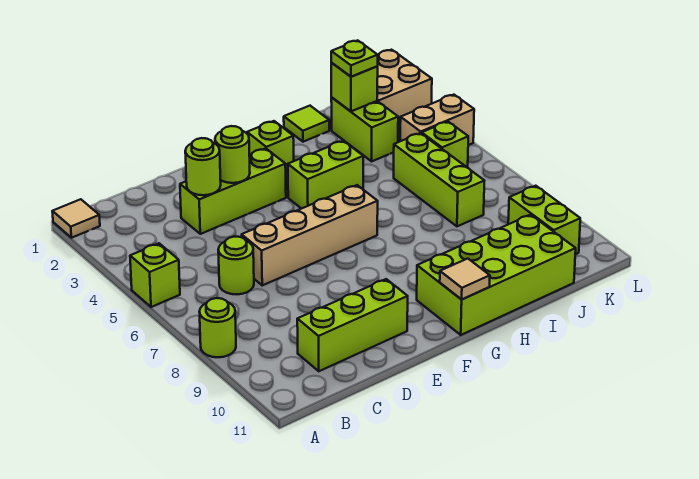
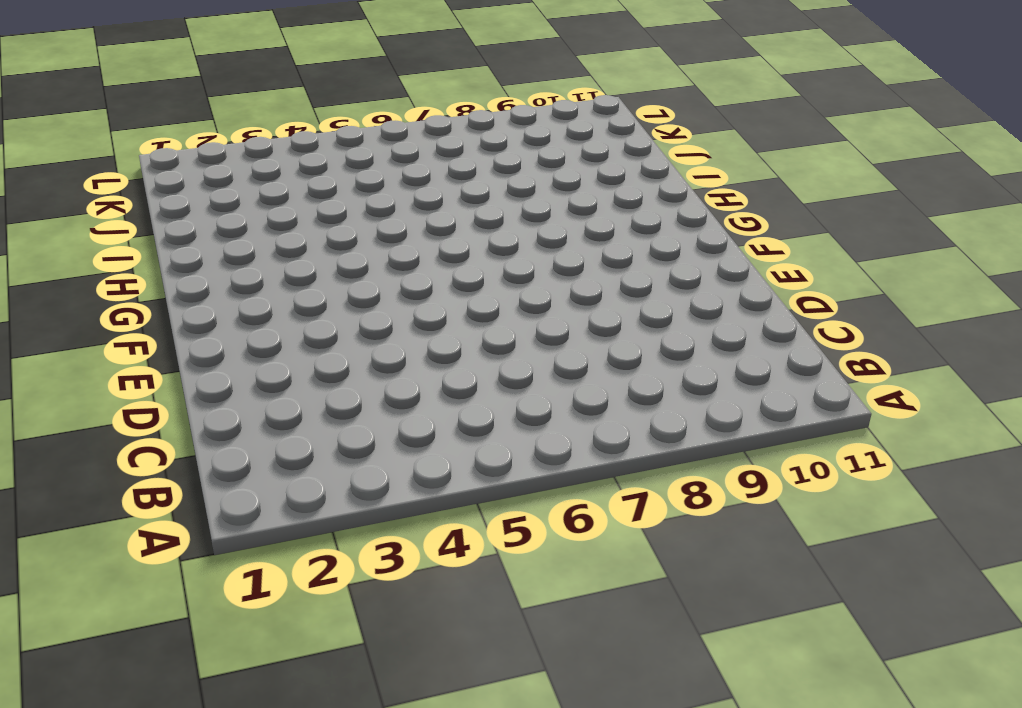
none -> tan 1x1 tile [52,199,100,238]
none -> lime 1x1 brick [130,243,180,307]
none -> lime 1x1 round brick [200,298,236,357]

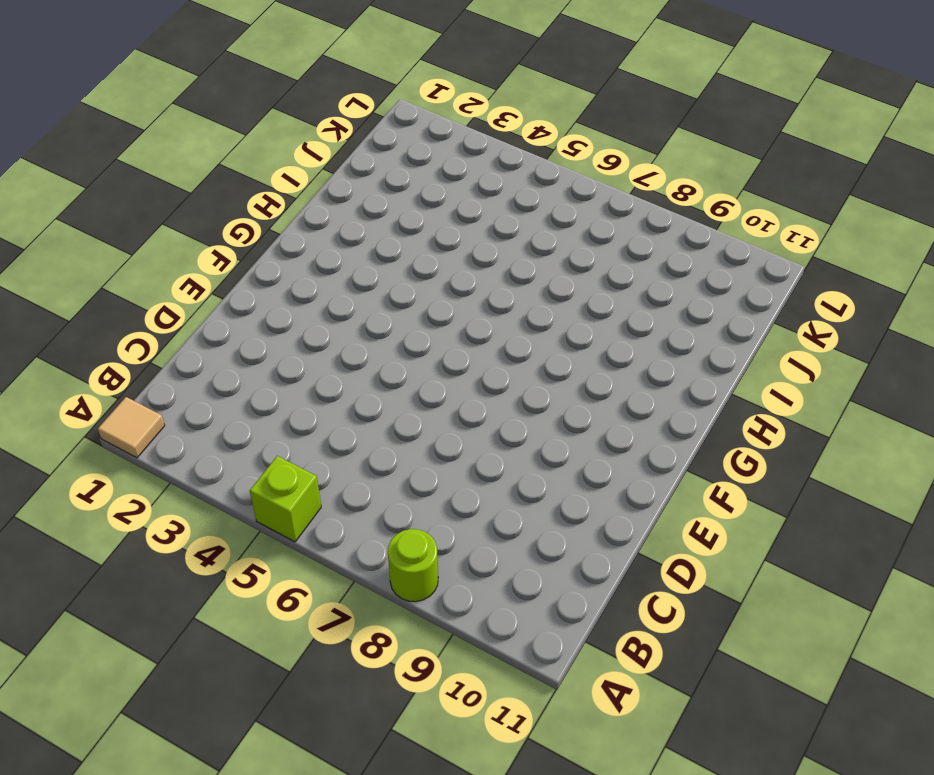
none -> lime 1x1 round brick [218,237,254,294]
none -> lime 1x3 brick [297,279,408,371]
none -> lime 1x3 brick [180,148,286,234]

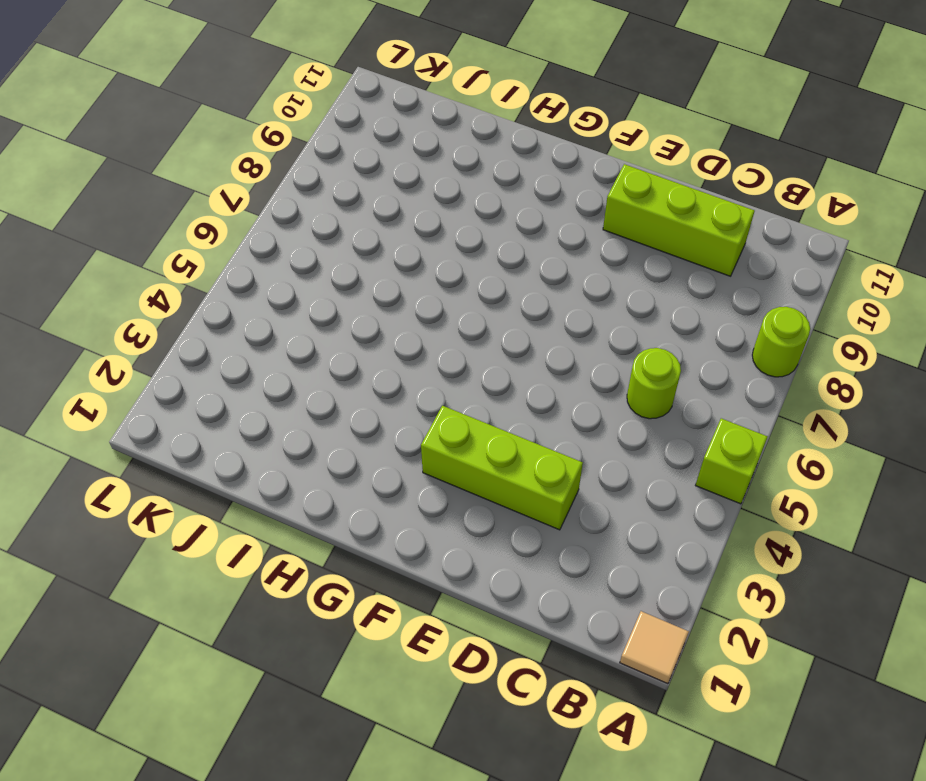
none -> tan 1x4 brick [242,185,378,285]
none -> lime 1x1 brick [247,121,294,173]
none -> lime 1x2 brick [288,141,363,209]

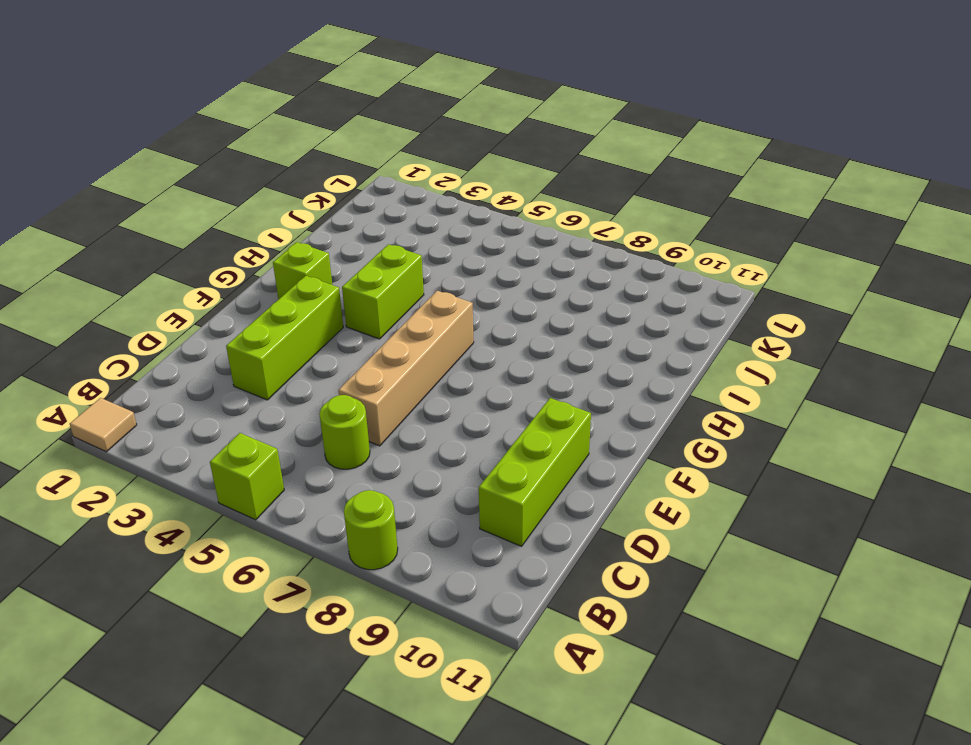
none -> lime 2x4 brick [417,215,576,335]
none -> lime 1x1 tile [284,106,329,142]
none -> lime 1x2 brick [331,98,398,161]

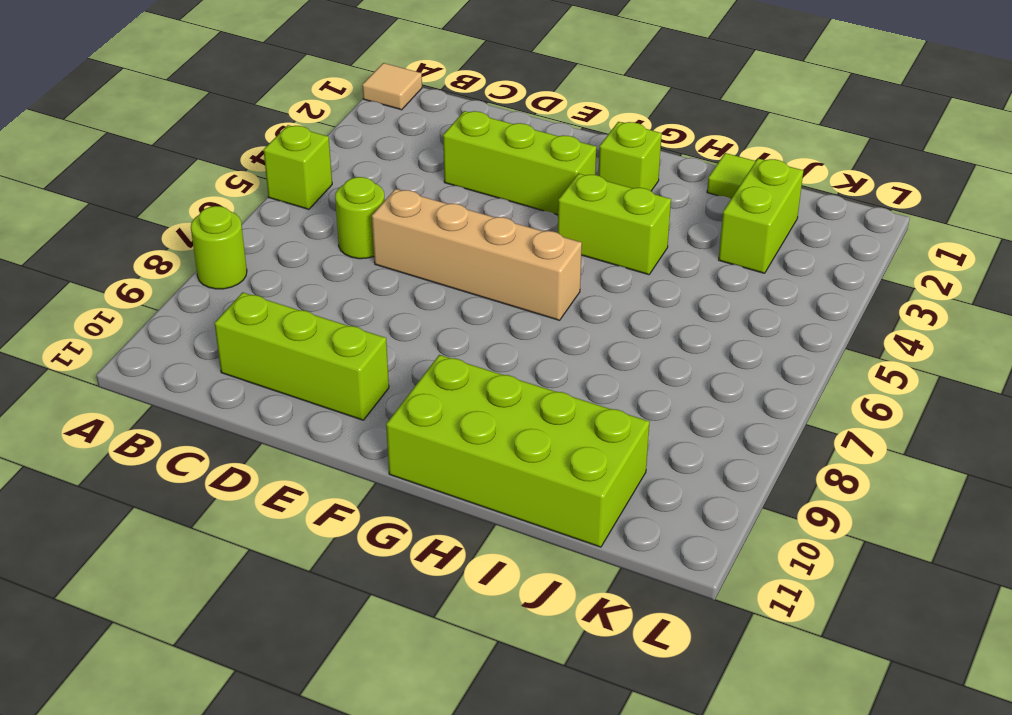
none -> lime 1x3 brick [394,133,484,226]
none -> tan 2x2 brick [377,50,432,126]
none -> tan 1x2 brick [400,95,474,145]

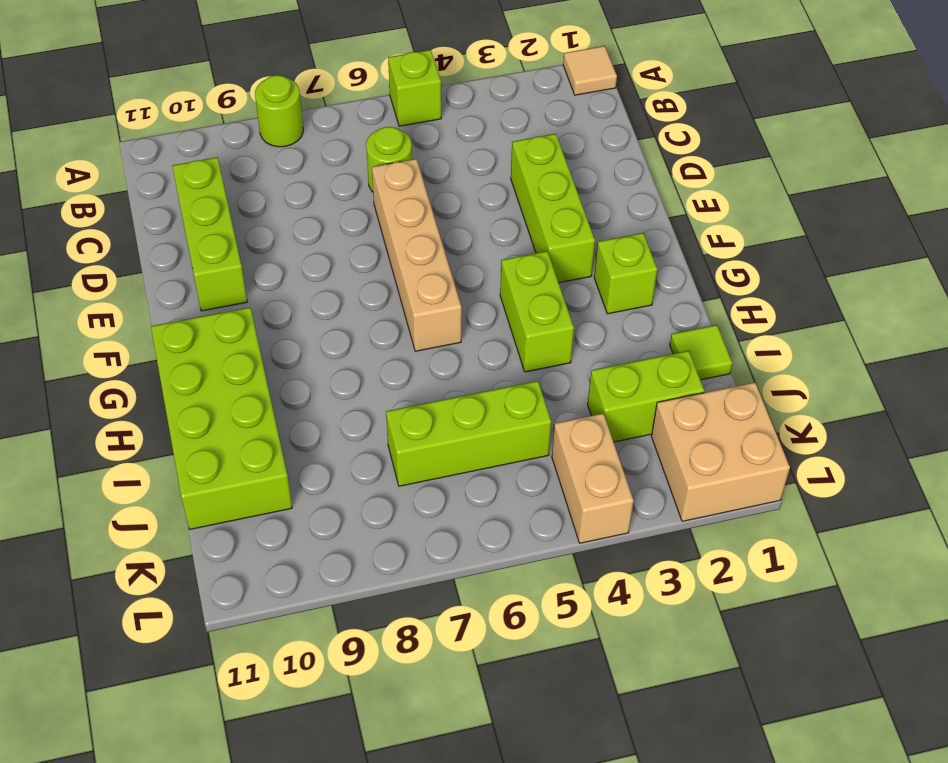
none -> lime 1x1 brick [422,122,468,168]
none -> lime 1x2 brick [508,186,580,254]
none -> lime 1x1 round brick [185,138,221,195]

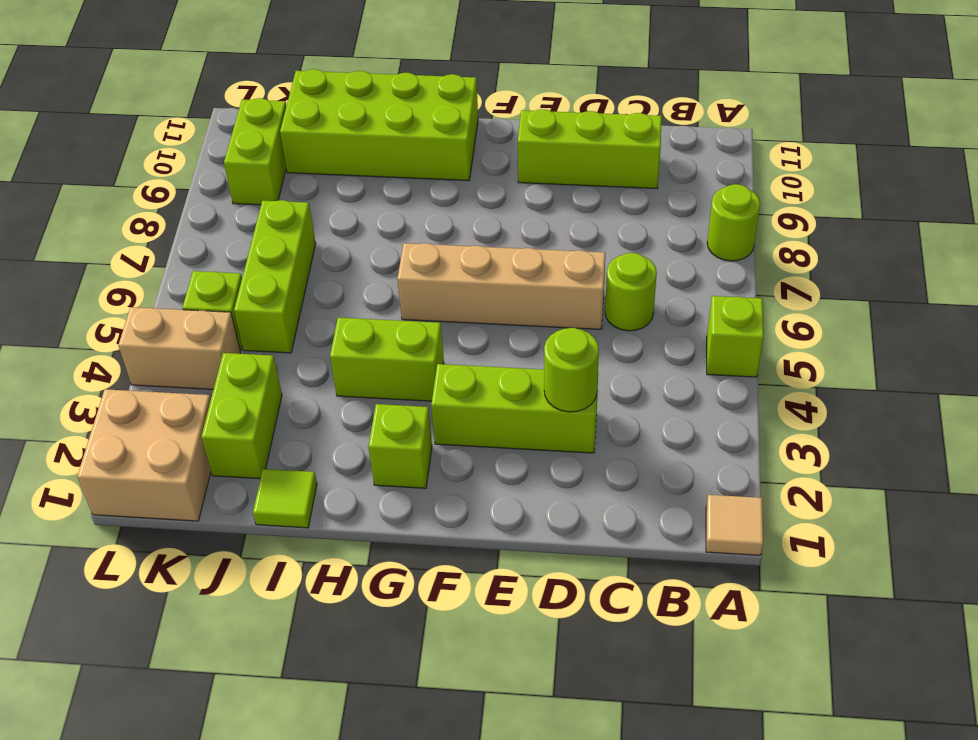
none -> lime 1x1 round brick [215,126,250,183]
none -> tan 1x1 tile [440,259,490,300]
none -> lime 1x1 brick [331,63,378,111]

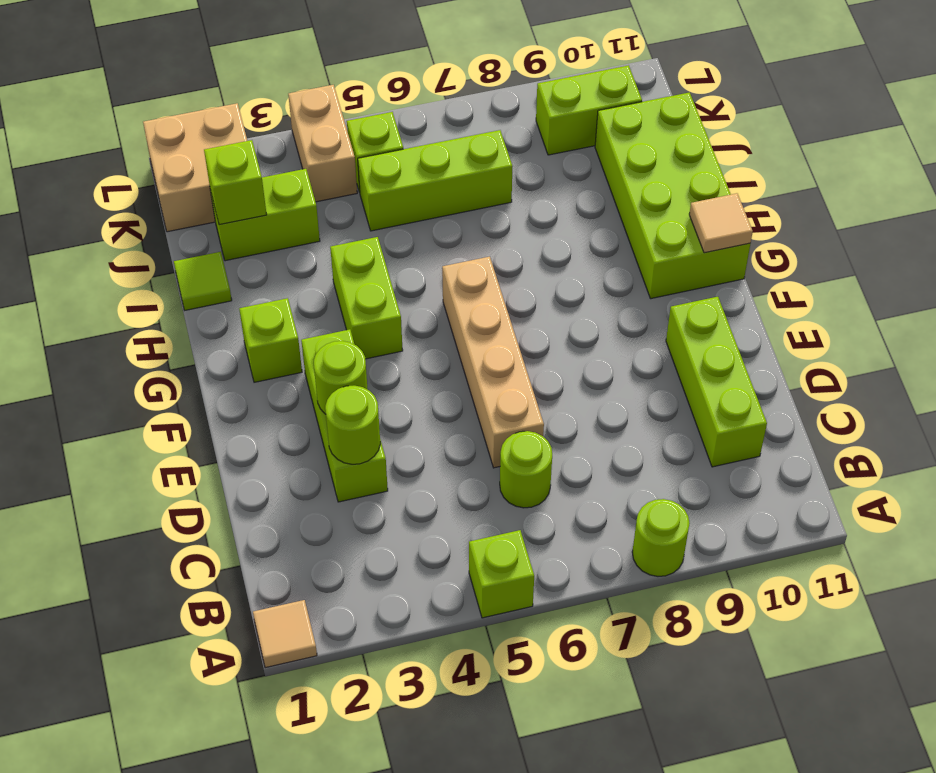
none -> lime 1x1 plate [331,40,378,77]

